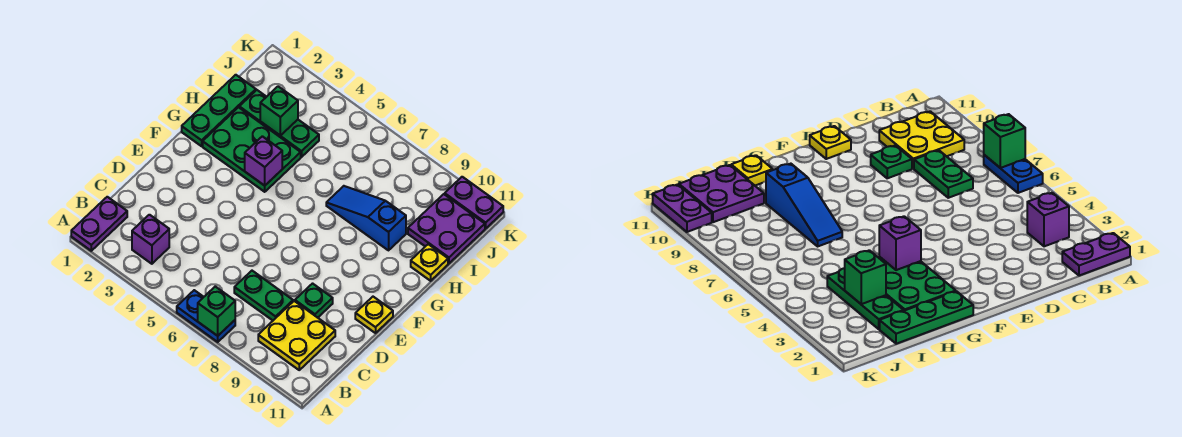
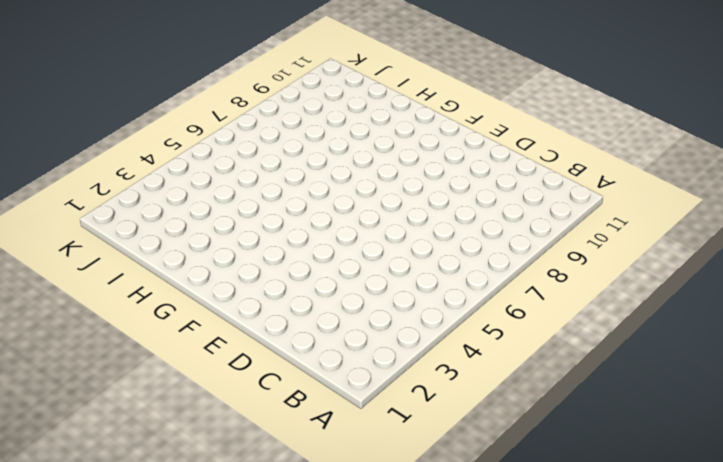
none -> purple 1x2 plate [71,197,127,251]
none -> blue 1x2 plate [177,290,235,342]
none -> purple 1x1 brick [132,215,169,264]

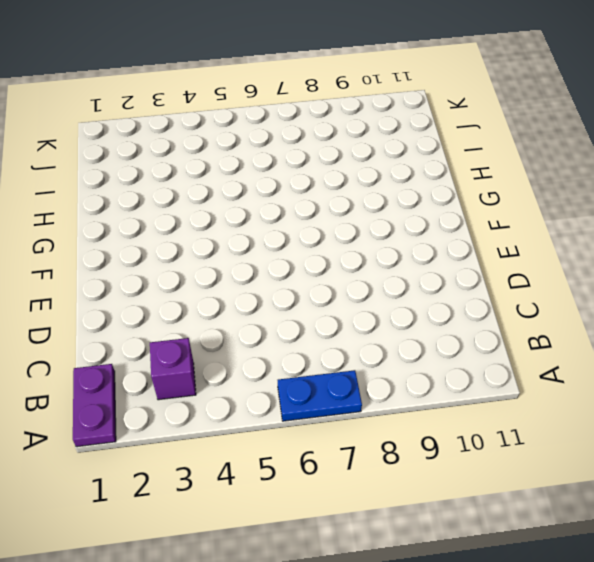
none -> yellow 2x2 plate [258,301,335,370]
none -> green 1x2 plate [234,271,293,320]
none -> green 1x1 plate [295,284,333,318]

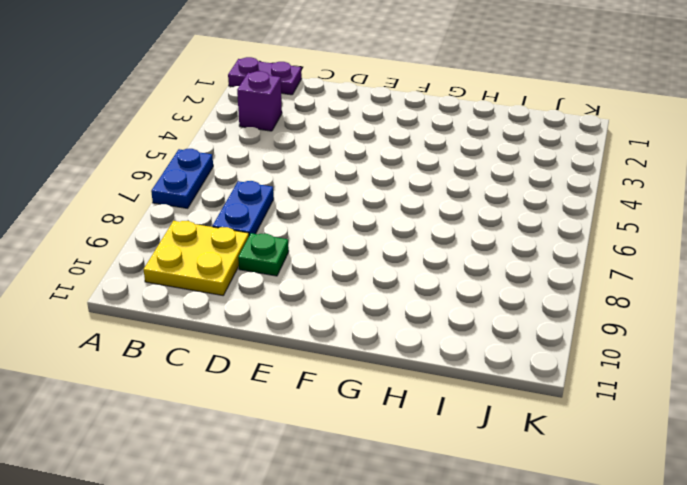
blue 1x2 plate [213,181,274,236] -> green 1x2 plate [234,271,293,320]
none -> yellow 1x1 plate [355,297,393,333]
none -> green 1x3 plate [182,75,256,146]
none -> green 2x3 plate [203,107,301,192]

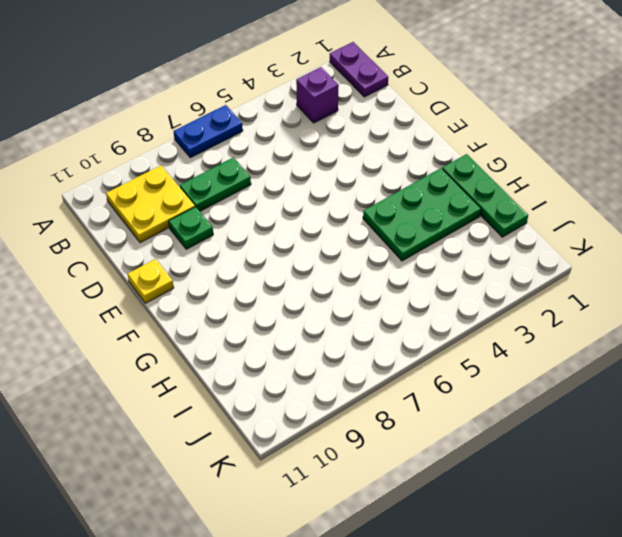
none -> blue 1x3 slope [326,186,406,250]
none -> yellow 1x1 plate [411,244,448,281]
none -> green 1x3 plate [239,90,319,157]

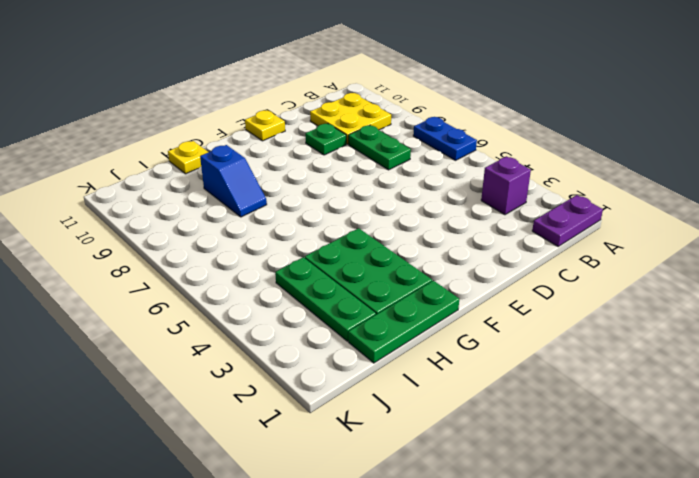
blue 1x2 slope [200,145,267,217] -> blue 1x3 slope [326,186,406,250]
none -> purple 2x2 plate [408,194,485,263]
none -> purple 1x2 plate [445,177,503,228]
none -> green 1x1 brick [198,287,235,336]

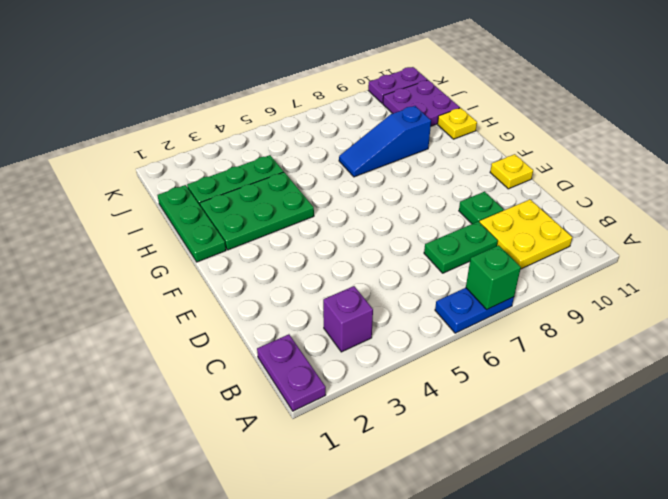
none -> purple 1x1 brick [245,136,282,186]
none -> green 1x1 brick [260,87,298,136]

